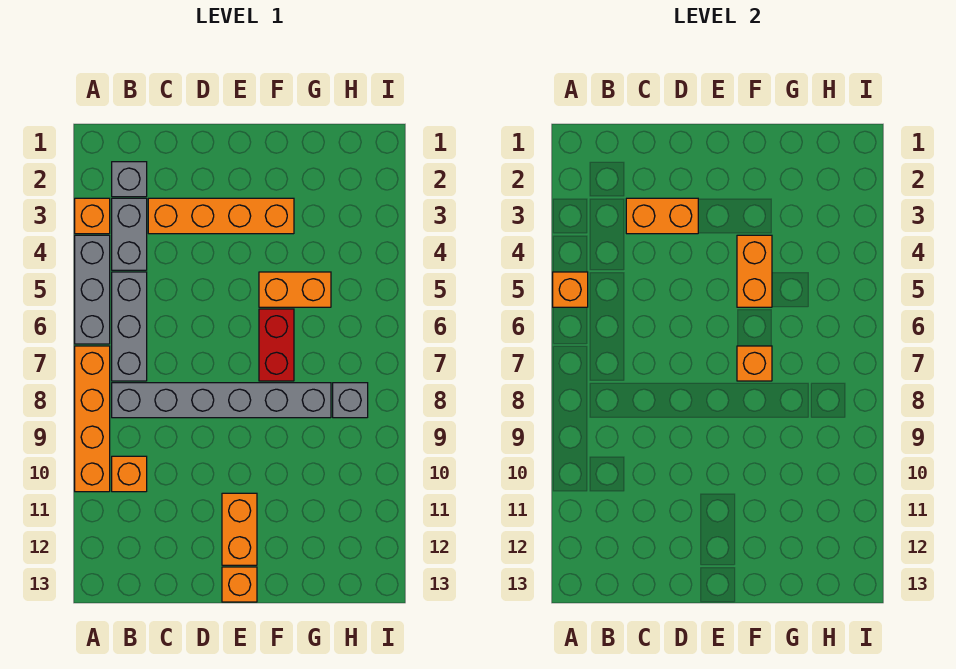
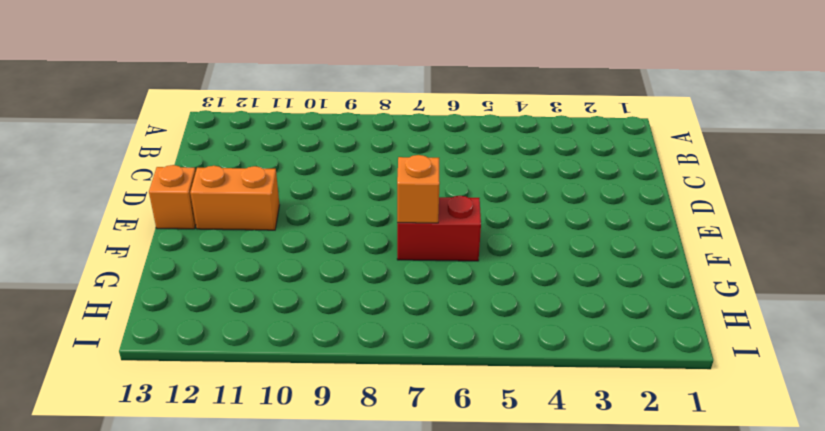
none -> orange 1x1 brick [75,198,110,234]
none -> grey 1x3 brick [75,235,110,344]
none -> orange 1x4 brick [75,346,110,492]

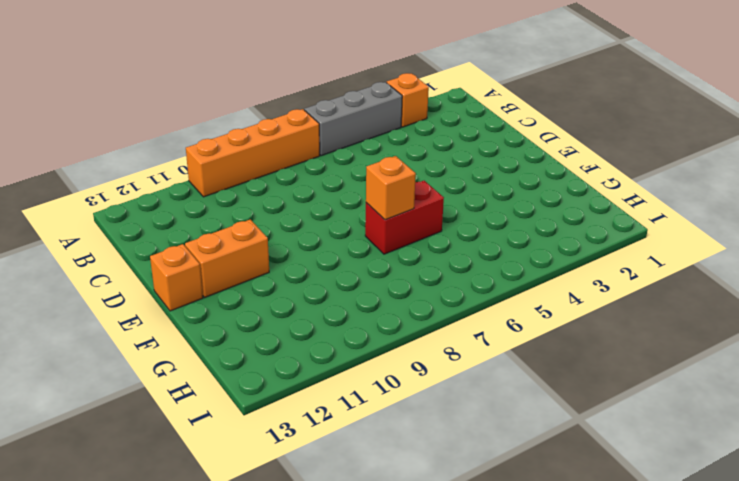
none -> grey 1x1 brick [112,162,147,197]
none -> grey 1x2 brick [112,198,147,270]
none -> grey 1x3 brick [112,272,147,381]

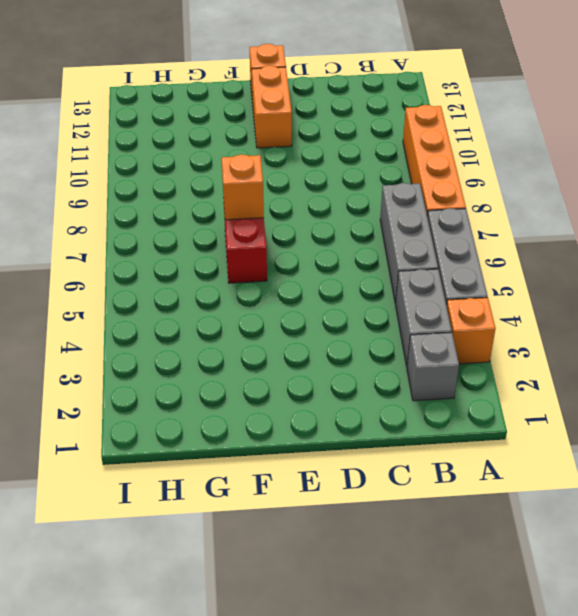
none -> grey 1x6 brick [112,383,331,418]
none -> orange 1x1 brick [112,456,147,492]
none -> orange 1x4 brick [148,198,294,234]

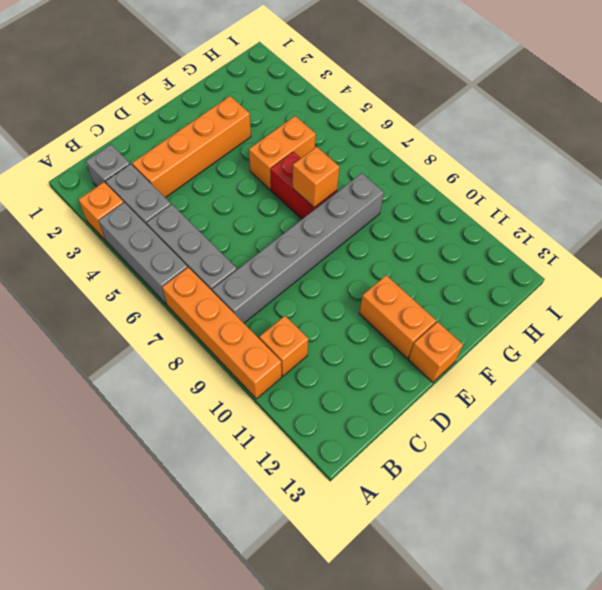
none -> grey 1x1 brick [333,383,368,418]
none -> orange 1x1 brick [553,272,588,307]
none -> orange 1x2 brick [626,198,698,234]

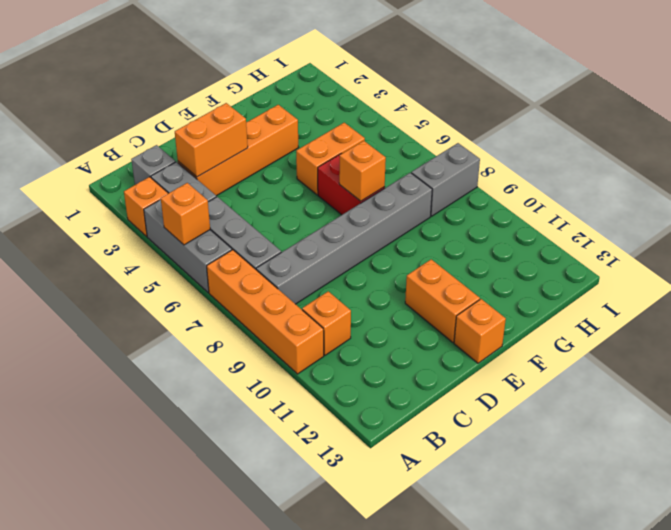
grey 1x2 brick [411,143,480,216] -> grey 1x1 brick [333,383,368,418]
none -> orange 1x2 brick [737,235,772,307]

